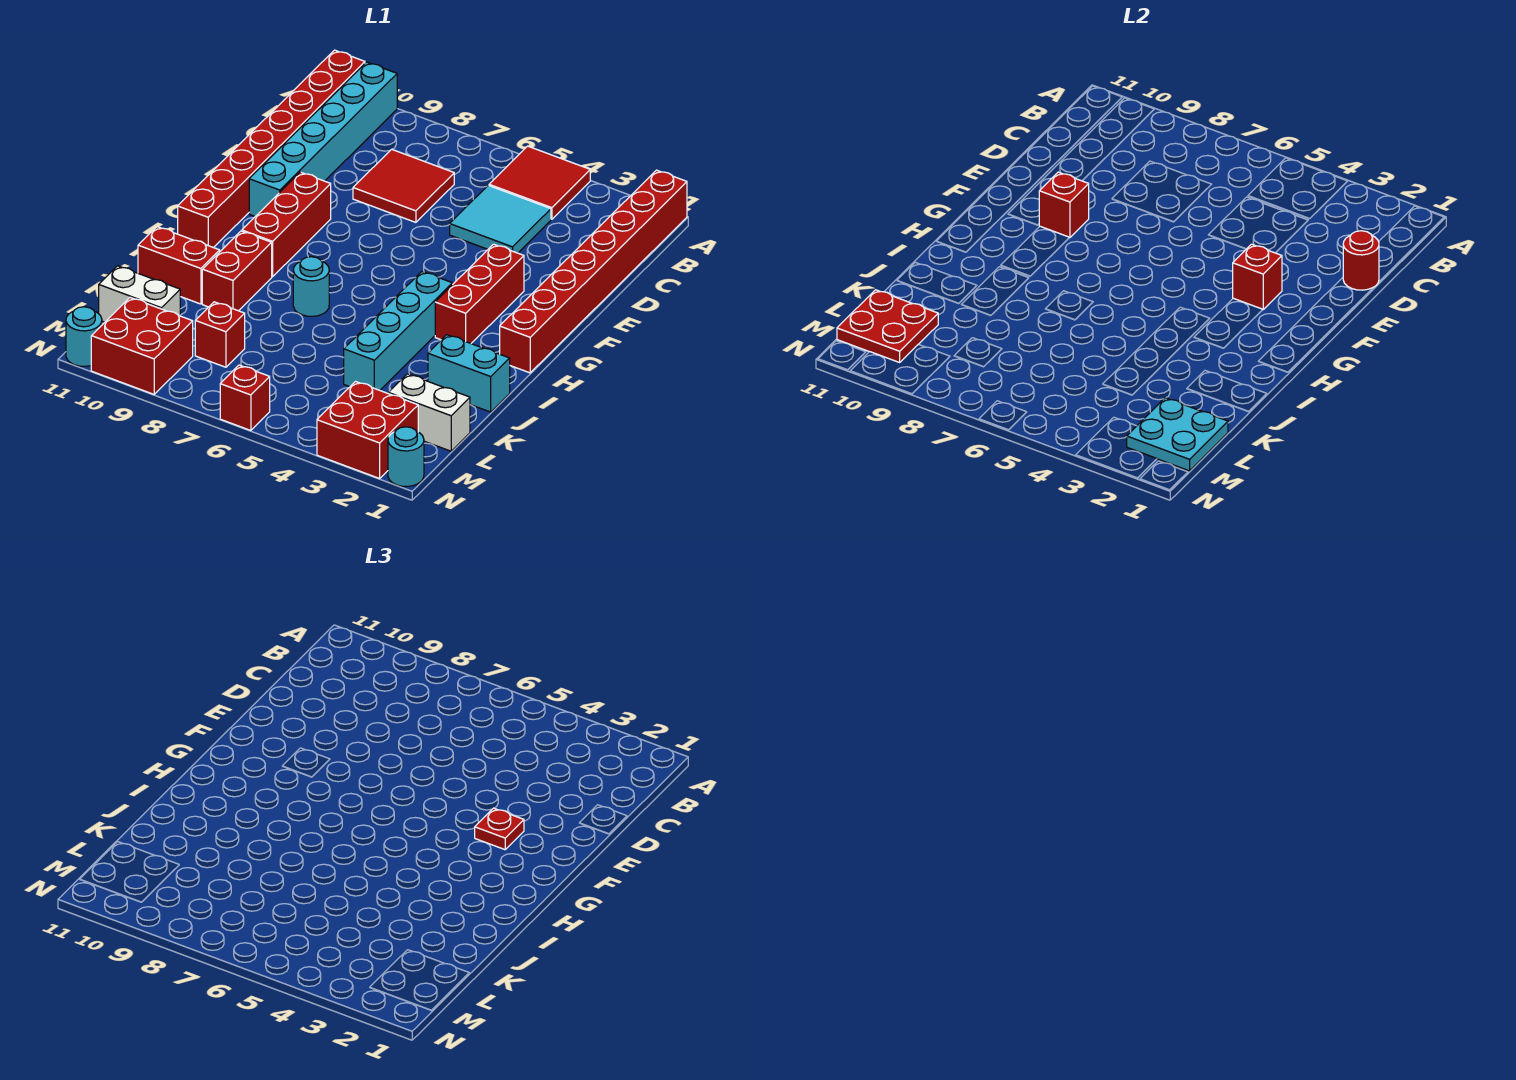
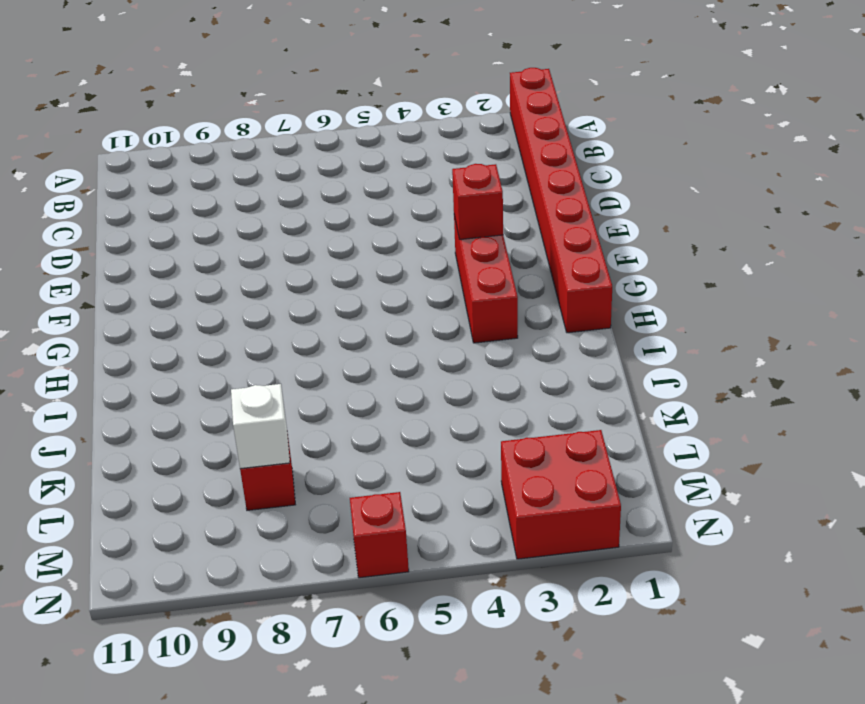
white 1x1 brick [231,384,290,469] -> none
none -> red 2x2 tile [489,146,590,219]
none -> cyan 1x6 brick [249,62,397,216]
none -> red 1x8 brick [178,50,365,248]

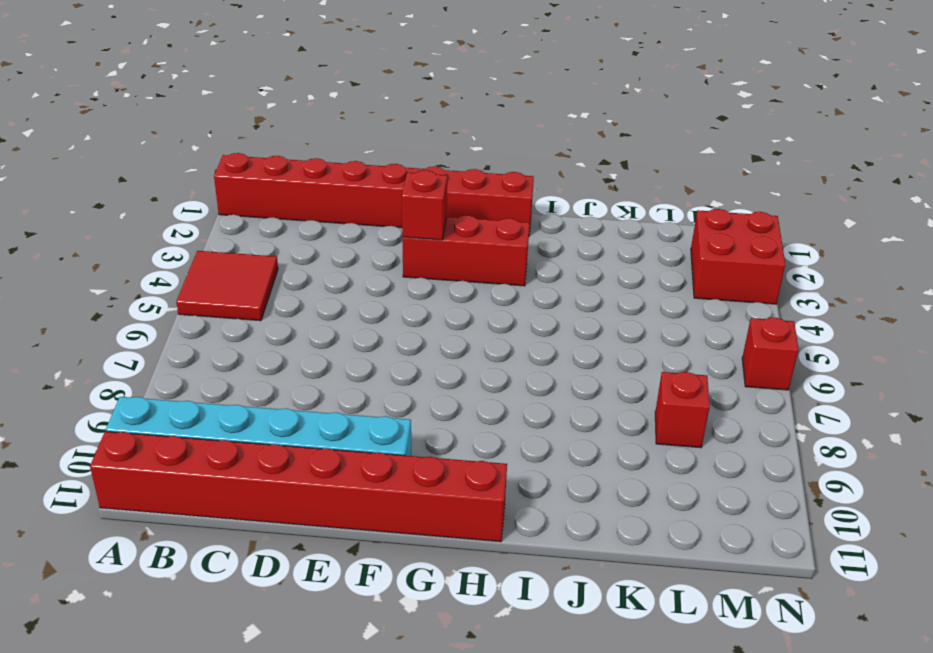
none -> cyan 2x2 tile [450,185,551,253]
none -> red 2x2 tile [353,149,454,222]
none -> red 1x3 brick [242,172,331,277]

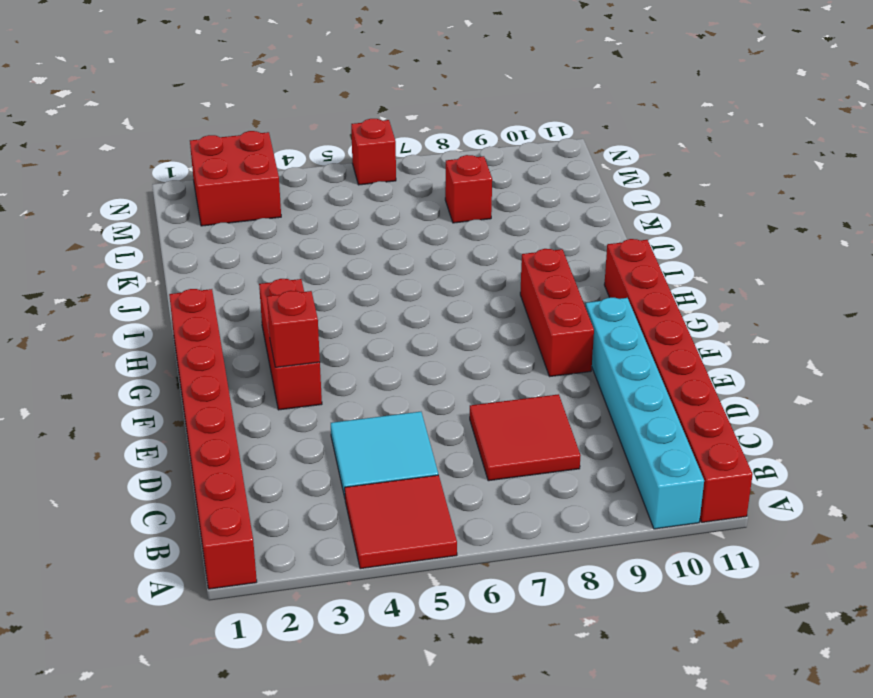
none -> cyan 1x4 brick [344,272,452,390]
none -> cyan 1x1 round brick [293,257,329,316]
none -> red 1x2 brick [202,231,272,311]

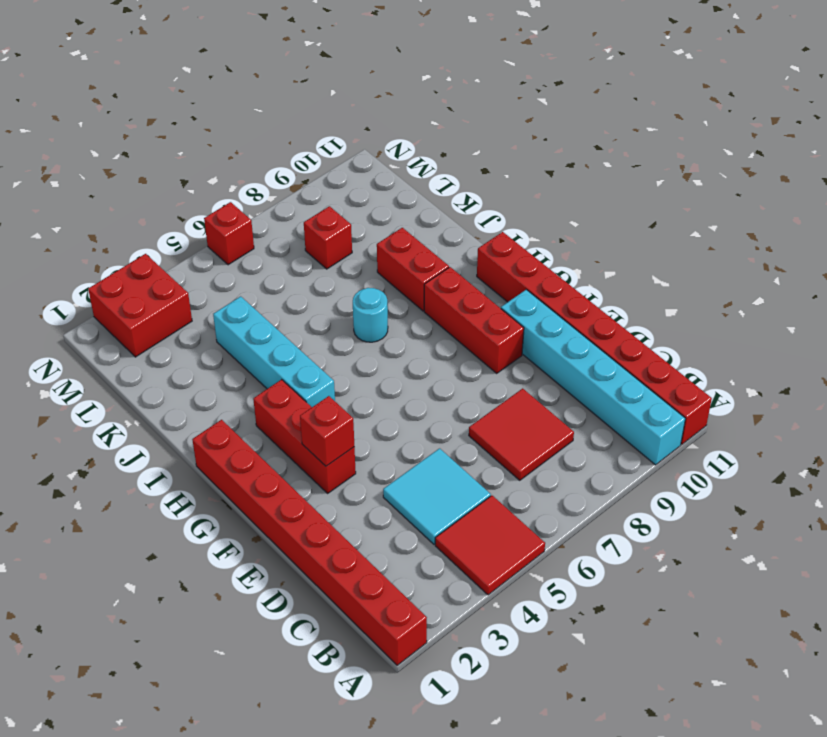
none -> cyan 1x2 brick [428,335,510,412]
none -> red 1x2 brick [138,227,220,304]
none -> white 1x2 brick [388,374,470,451]

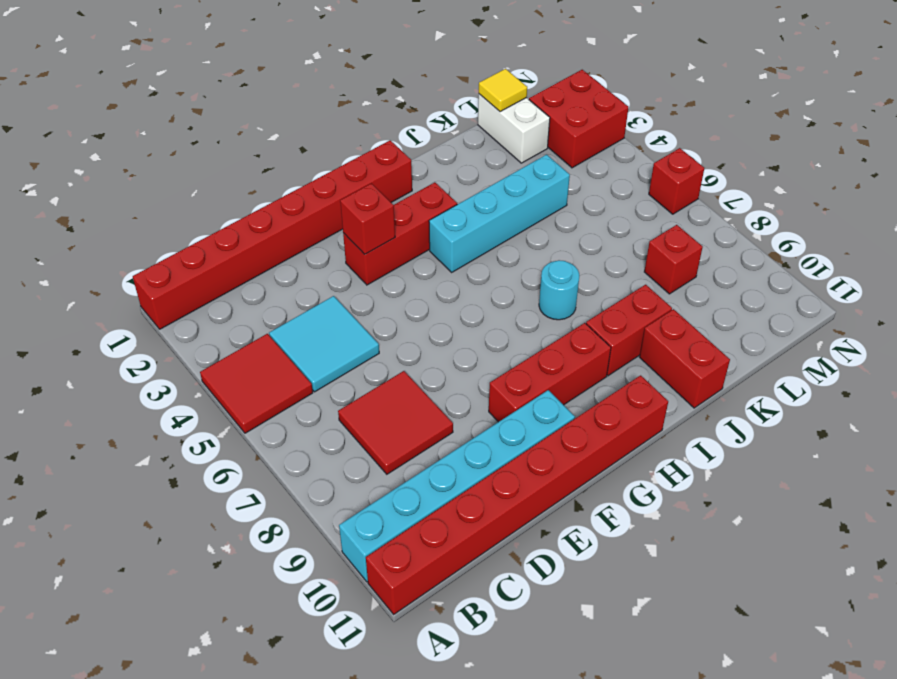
yellow 1x1 tile [479,69,527,112] -> cyan 2x2 plate [1127,398,1228,471]
none -> cyan 1x2 brick [428,335,510,412]
none -> white 1x2 brick [99,266,180,322]
none -> red 2x2 brick [91,298,193,394]

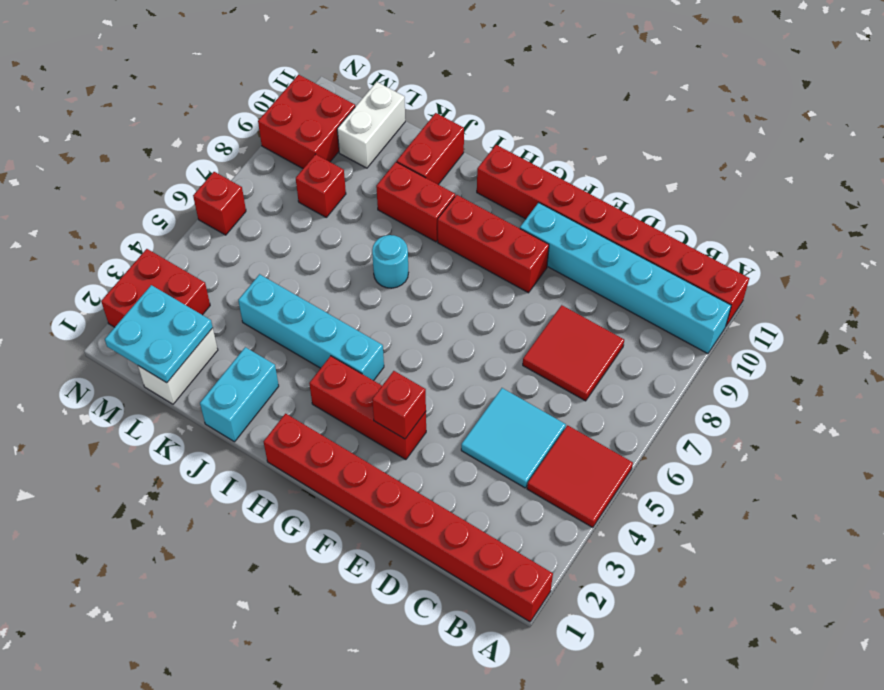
none -> cyan 1x1 round brick [388,427,424,487]
none -> cyan 1x1 round brick [66,307,102,366]
none -> red 1x1 round brick [1343,231,1379,290]

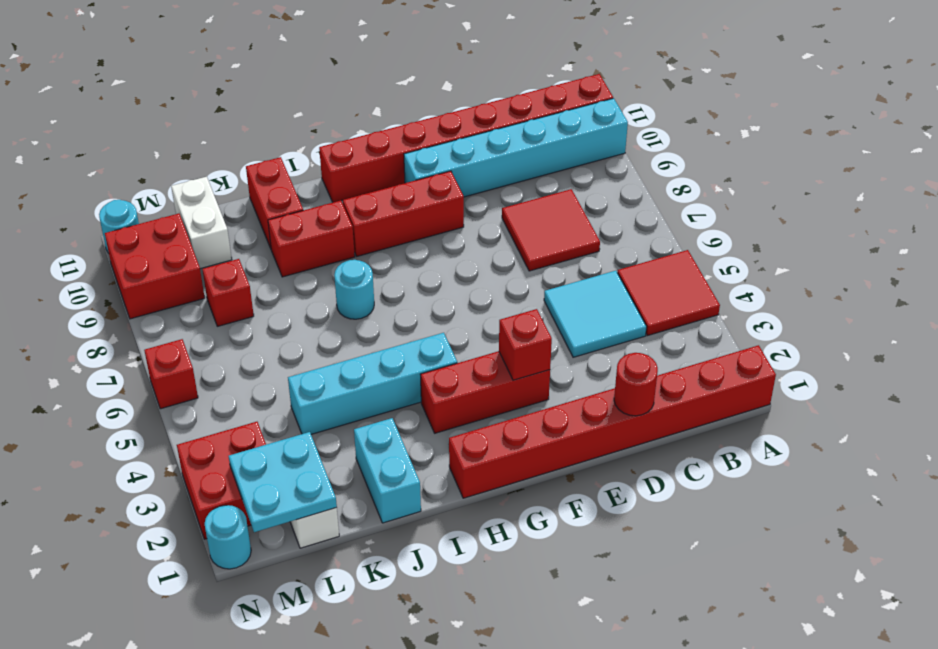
none -> red 1x1 brick [1039,172,1089,238]
none -> red 2x2 plate [837,290,938,362]
none -> red 1x1 plate [475,808,524,850]

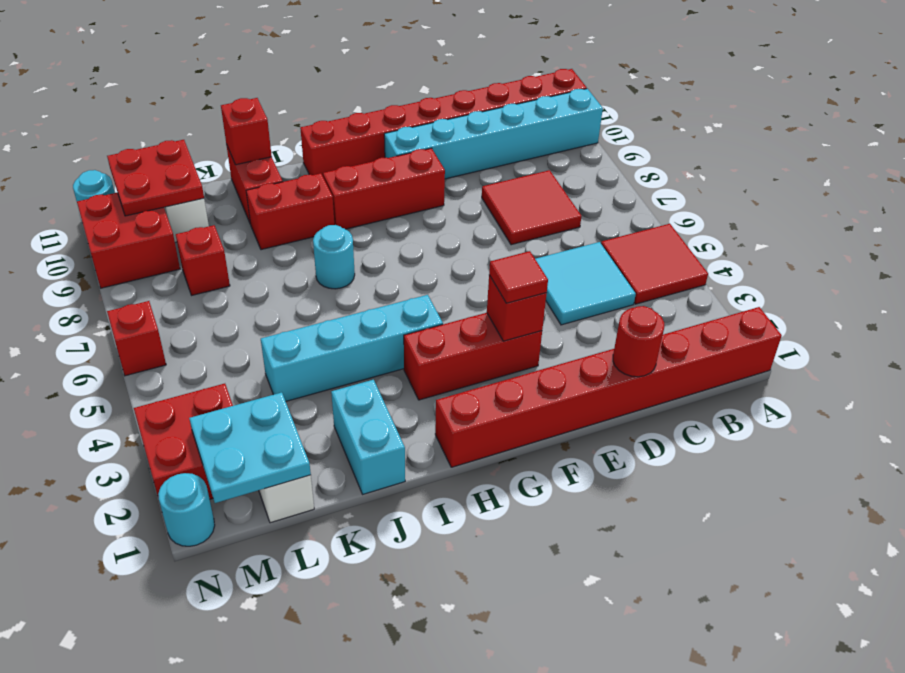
red 1x1 tile [489,251,548,303] -> red 1x1 plate [475,808,524,850]
red 1x1 brick [221,98,272,165] -> red 1x1 brick moved to [1039,172,1089,238]

